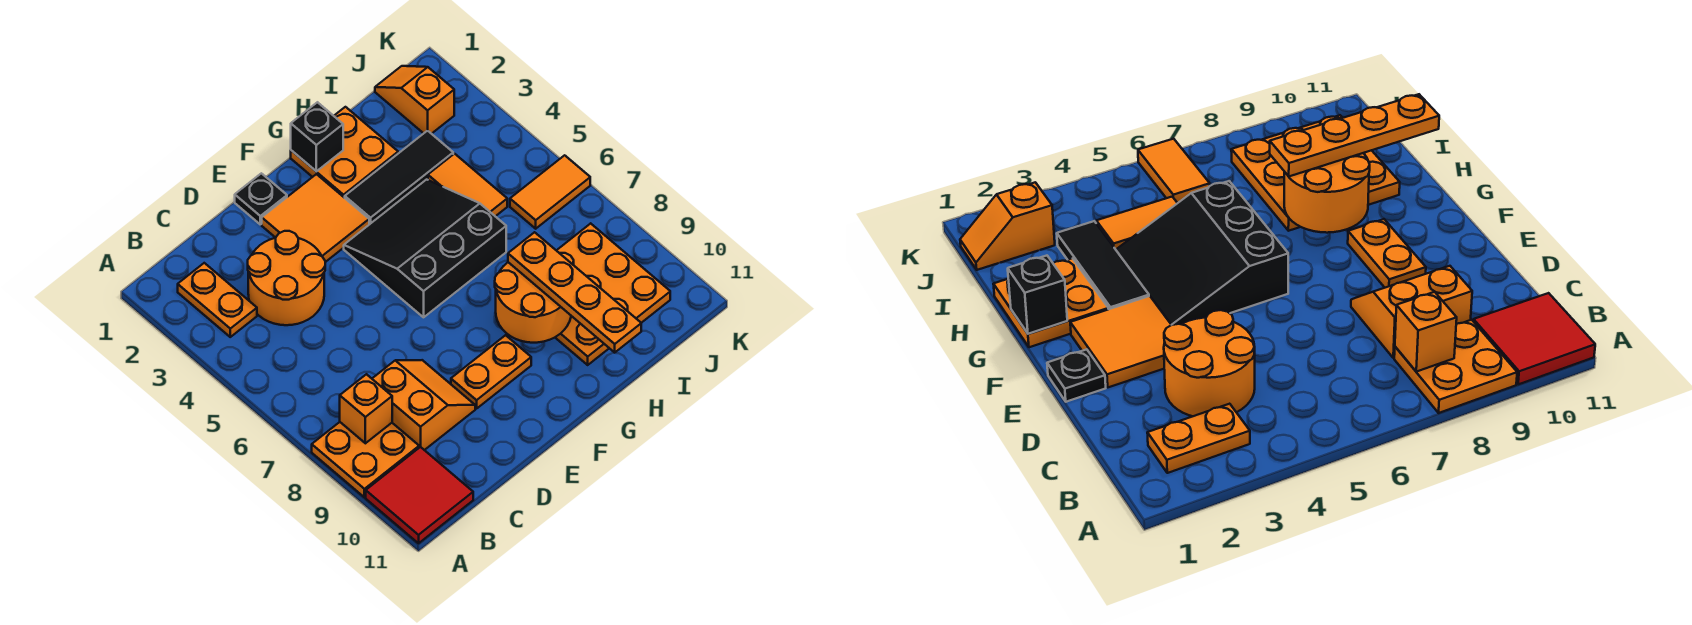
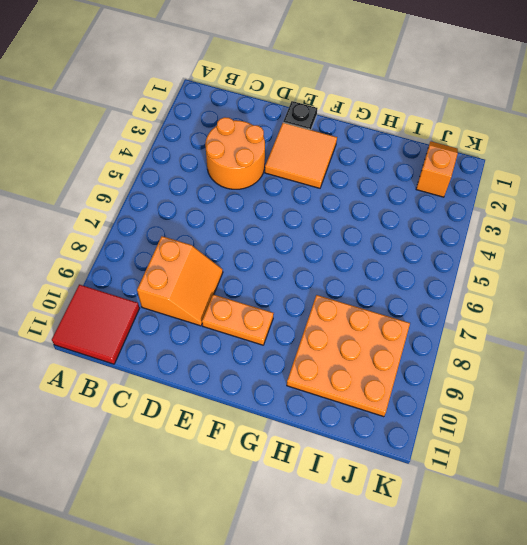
none -> orange 2x2 plate [312,422,419,497]
none -> orange 1x2 plate [178,263,257,337]
none -> black 3x3 slope [344,180,506,317]

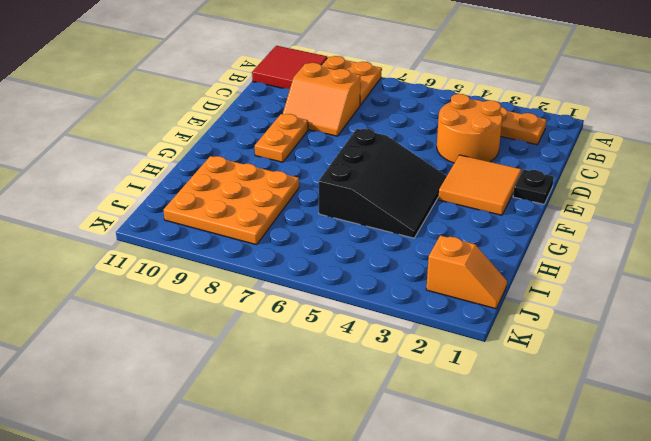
none -> orange 2x2 plate [291,107,398,198]
none -> black 1x3 tile [345,130,453,224]
none -> orange 1x2 tile [428,154,507,216]

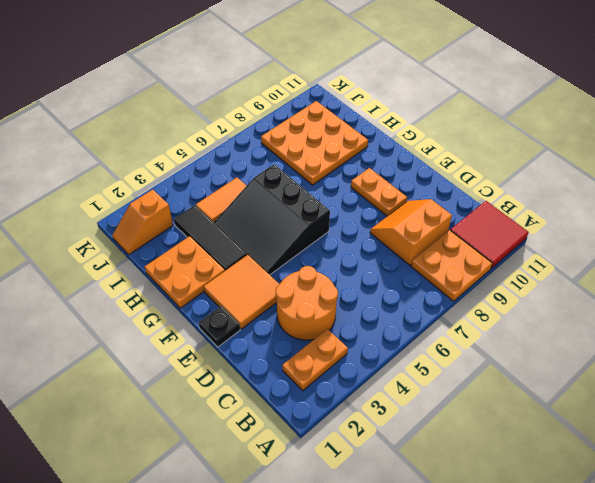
none -> orange 1x2 tile [510,155,590,229]
none -> orange 1x1 brick [340,374,392,443]
none -> black 1x1 brick [291,102,343,171]

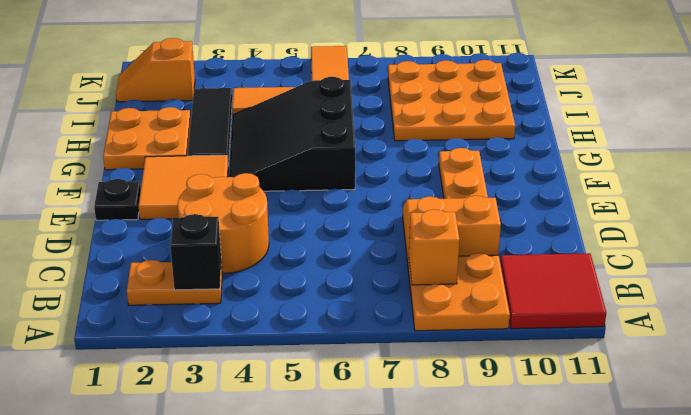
black 1x1 brick [170,214,221,290] -> black 1x1 brick moved to [291,102,343,171]
none -> orange 2x2 round brick [495,262,571,343]
none -> orange 1x4 plate [508,232,641,352]

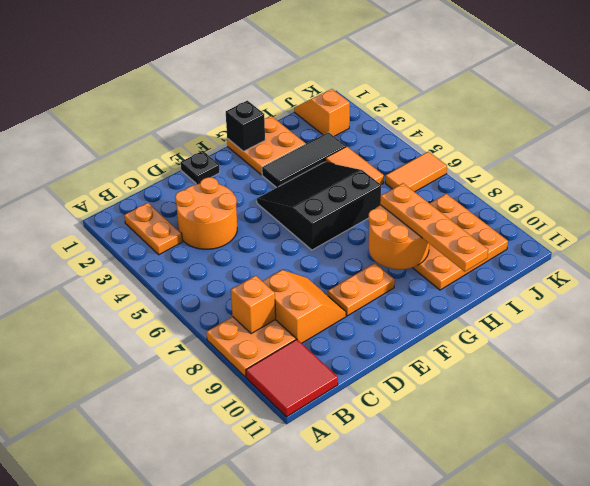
none -> orange 2x2 tile [262,174,369,262]

